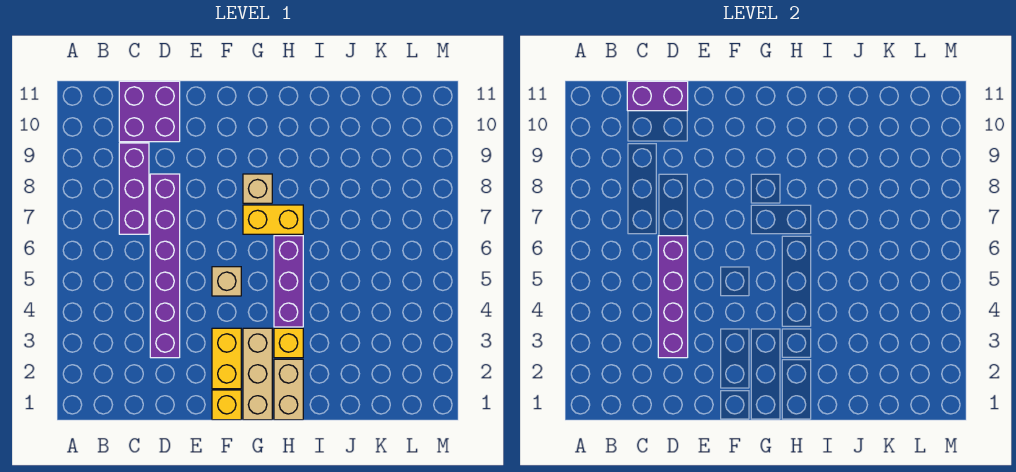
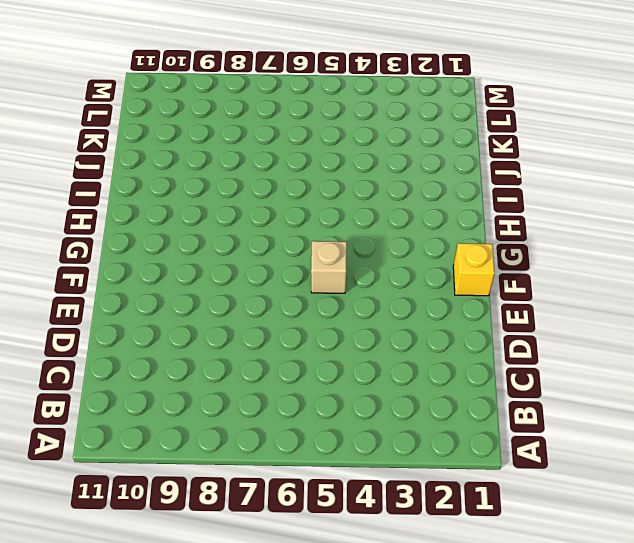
none -> purple 1x3 brick [119,143,149,234]
none -> purple 2x2 brick [119,81,180,142]
none -> purple 1x6 brick [150,174,180,358]

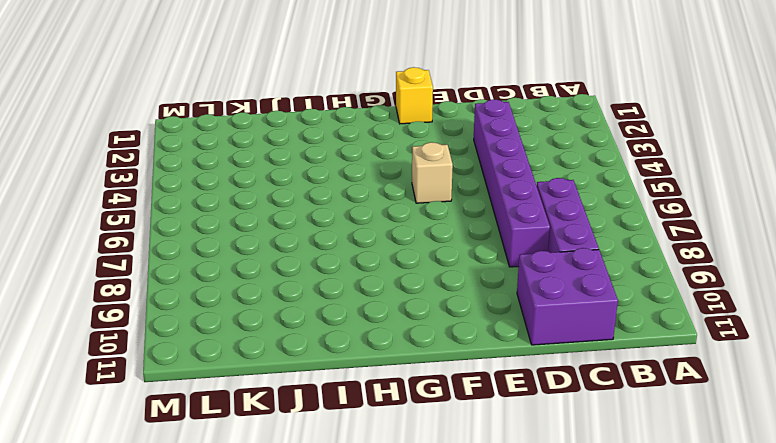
none -> yellow 1x2 brick [212,328,241,389]
none -> tan 1x3 brick [243,328,272,420]
none -> yellow 1x2 brick [243,205,303,234]

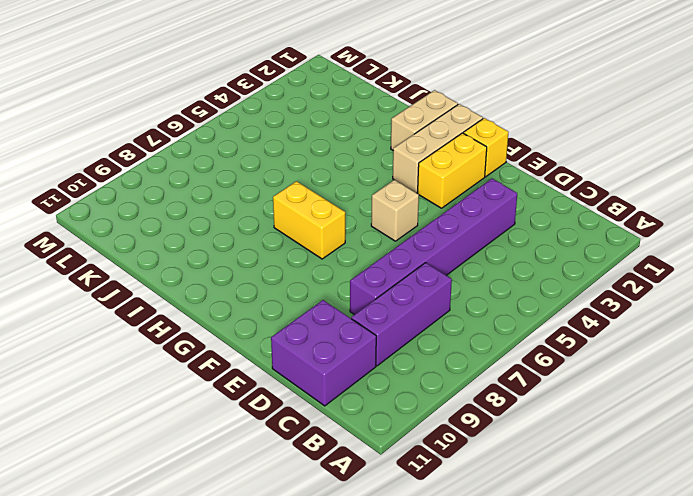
none -> tan 1x1 brick [243,174,272,203]
none -> yellow 1x1 brick [274,328,303,358]
none -> purple 1x3 brick [274,236,303,327]

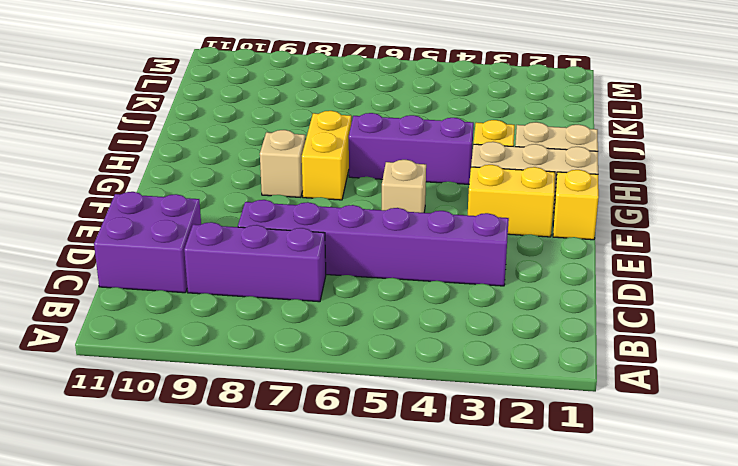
none -> purple 1x2 brick [627,81,688,111]
none -> purple 1x4 brick [658,236,688,358]

